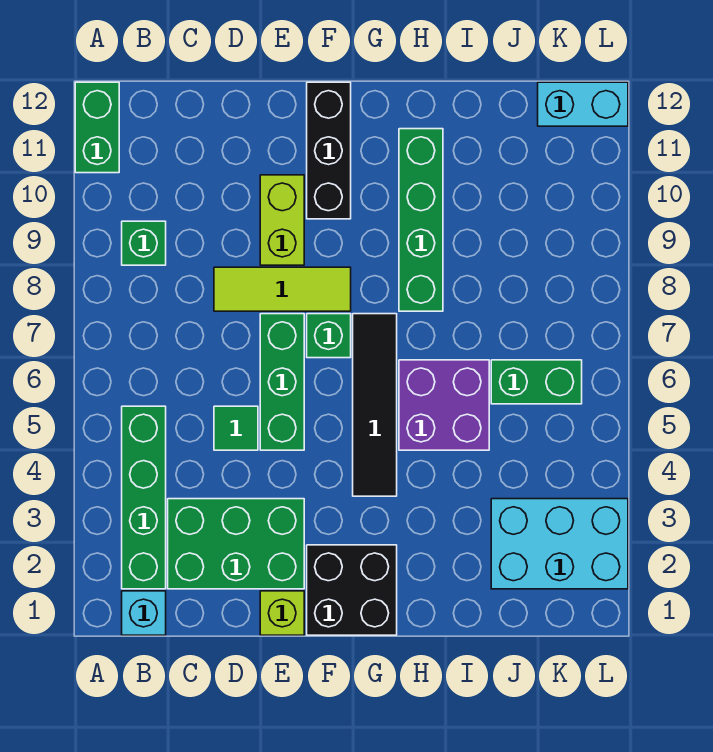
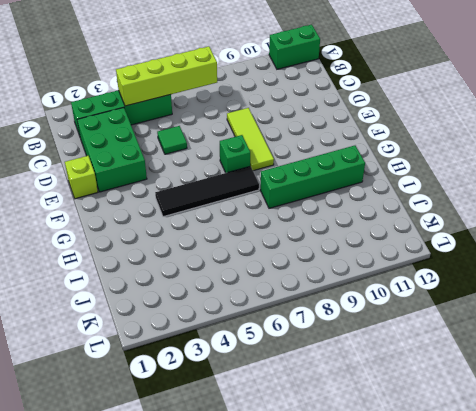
lime 1x4 brick [116,46,217,106] -> none
none -> cyan 1x1 brick [122,591,166,635]
none -> green 1x1 brick [122,221,166,265]
none -> green 1x3 brick [260,314,304,450]

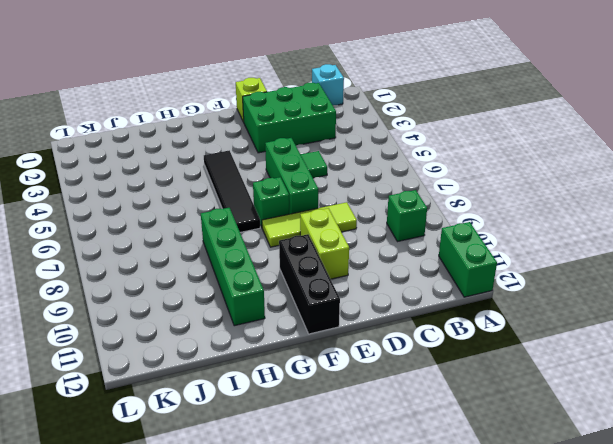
none -> green 1x4 brick [122,406,166,589]
none -> black 2x2 brick [307,545,397,635]
none -> purple 2x2 brick [399,360,489,450]

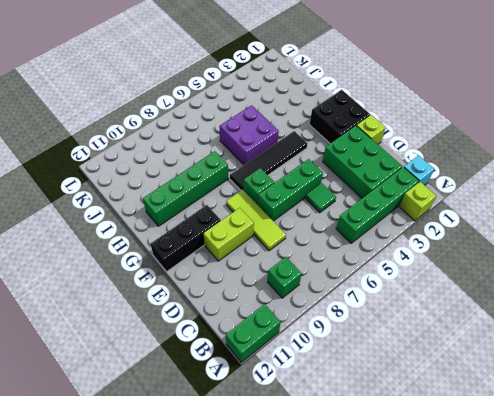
lime 1x1 brick [399,182,436,221] -> none
none -> cyan 2x3 brick [491,499,628,589]
none -> green 1x2 brick [491,360,582,404]
none -> cyan 1x2 brick [538,82,628,126]

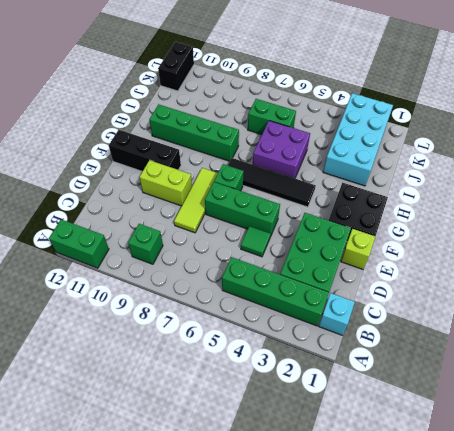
cyan 2x4 brick [323,93,393,186] -> cyan 2x3 brick [491,499,628,589]
green 1x2 brick [248,99,296,135] -> green 1x2 brick turned to [491,360,582,404]
black 1x2 brick [158,42,194,91] -> cyan 1x2 brick [538,82,628,126]

